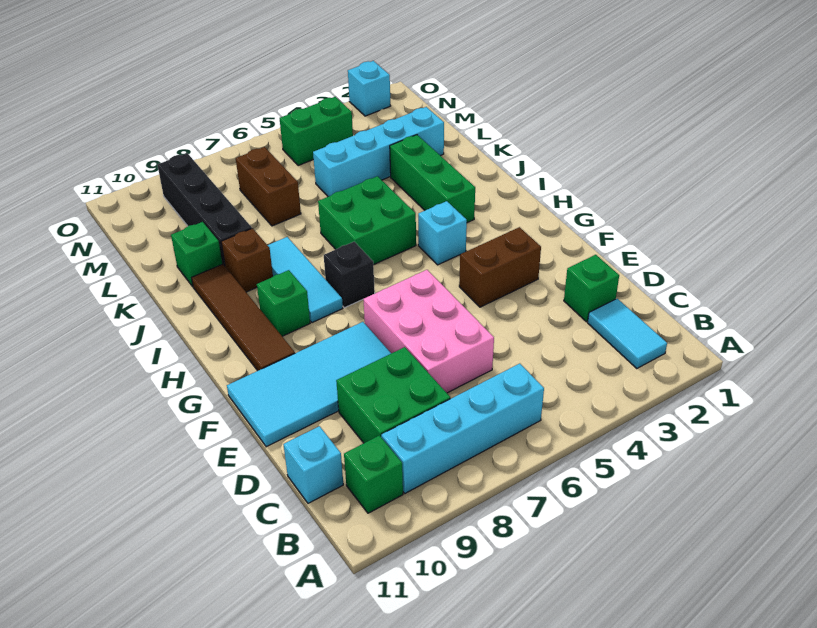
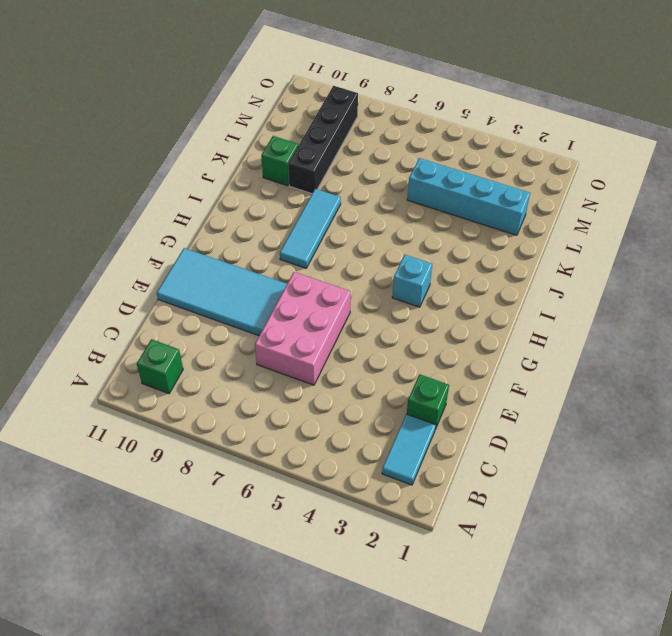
none -> cyan 1x4 brick [381,364,544,493]
none -> green 2x2 brick [336,347,450,443]
none -> cyan 1x1 brick [284,426,343,503]

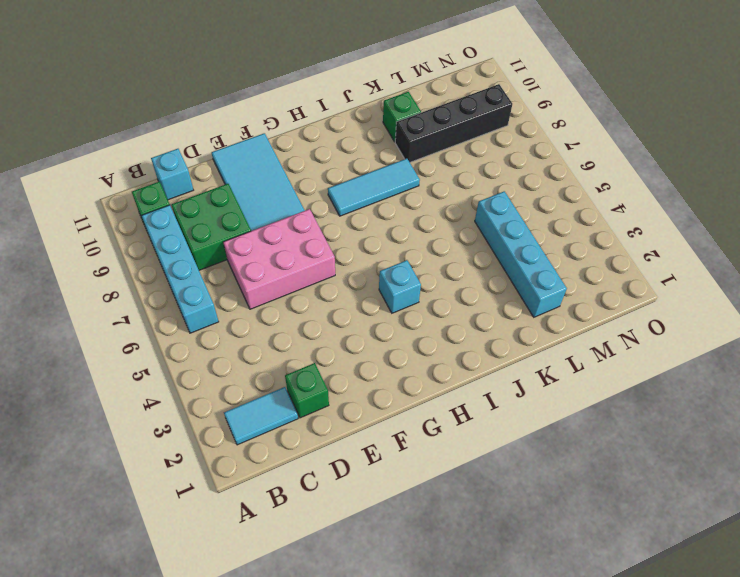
none -> brown 1x2 brick [459,227,541,307]
none -> brown 1x4 tile [192,264,295,371]
none -> black 1x1 brick [324,242,375,308]

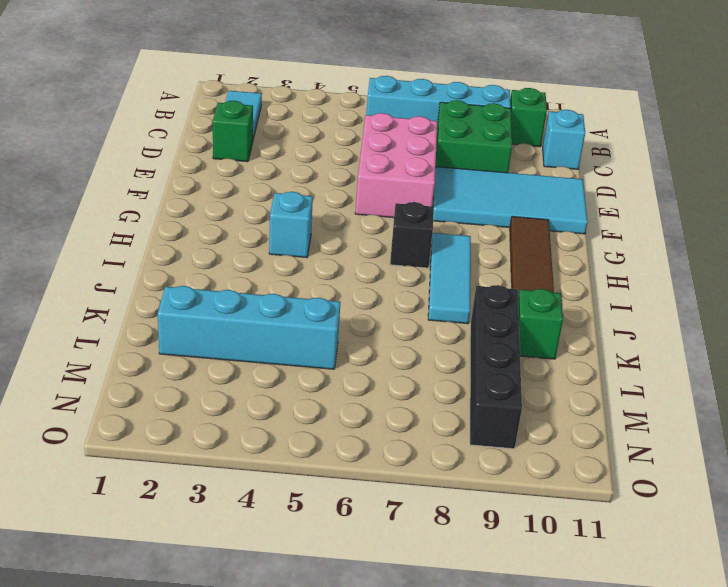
none -> brown 1x2 brick [459,227,541,307]
none -> green 1x1 brick [257,270,310,336]
none -> green 1x3 brick [390,135,475,223]

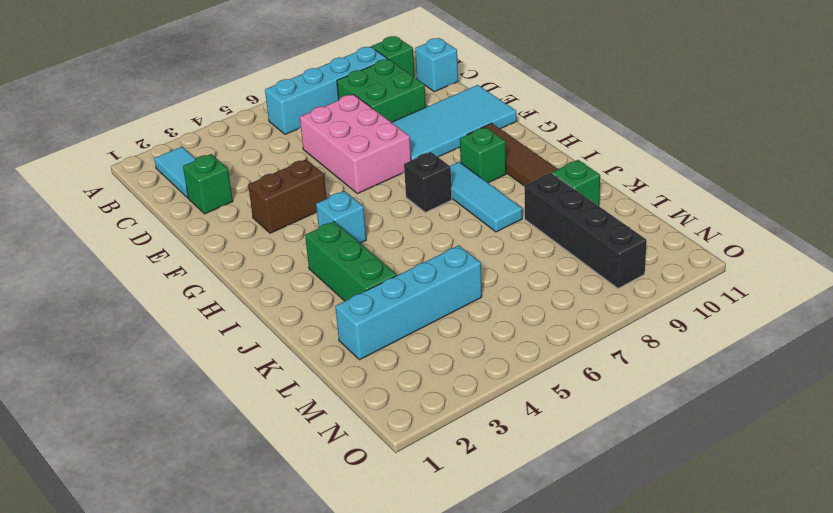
none -> green 2x2 brick [318,176,416,265]
none -> brown 1x1 brick [221,228,273,292]
none -> brown 1x2 brick [236,147,301,226]

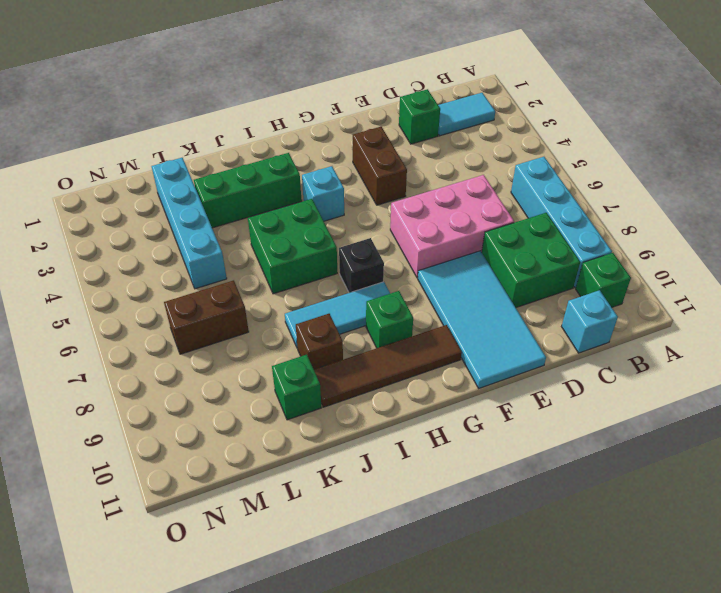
none -> black 1x4 brick [158,153,252,266]
none -> green 1x2 brick [280,97,353,166]
none -> cyan 1x1 brick [348,61,390,116]

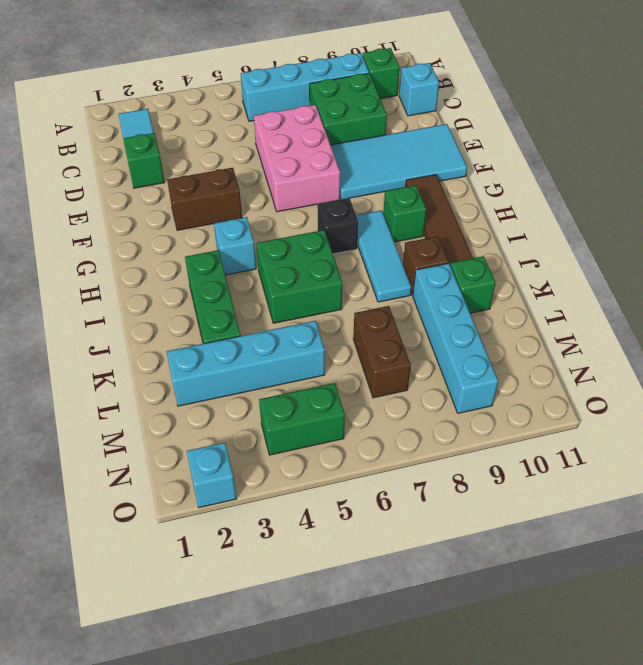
cyan 1x4 brick [413,263,498,413] -> black 1x4 brick [158,153,252,266]

